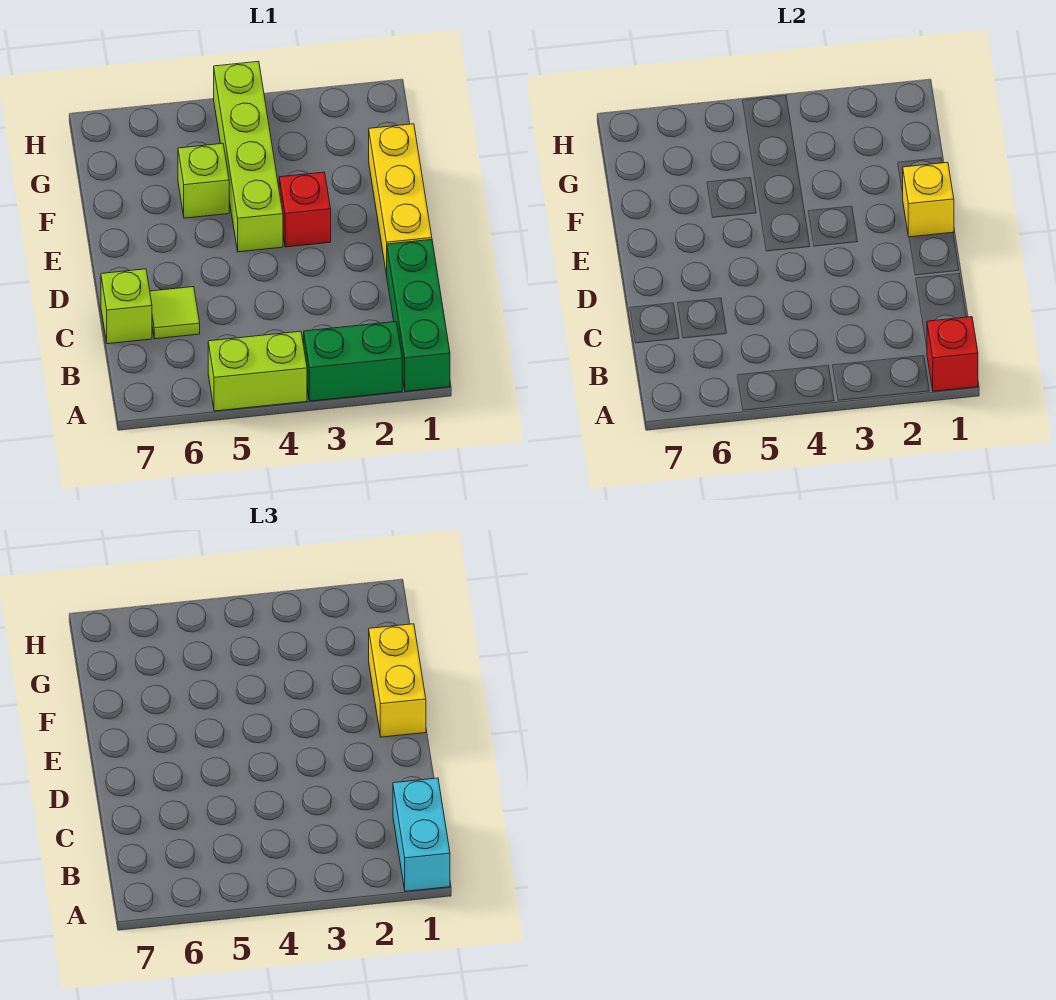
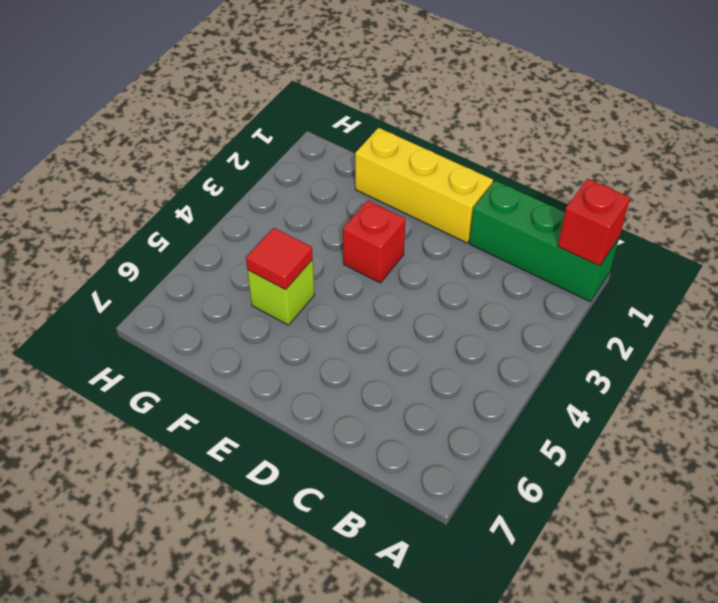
red 1x1 tile [246,228,313,289] -> none
none -> green 1x2 brick [304,322,402,401]
none -> lime 1x2 brick [208,331,307,411]
none -> lime 1x1 tile [150,287,200,339]

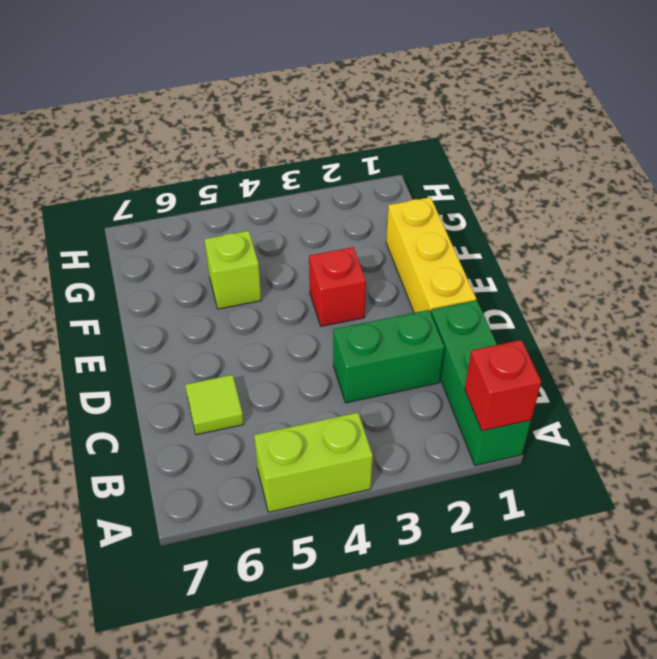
green 1x2 brick [333,310,444,403] -> green 1x2 brick moved to [304,322,402,401]
none -> lime 1x1 brick [101,269,152,344]
none -> lime 1x4 brick [214,61,283,252]
none -> yellow 1x1 brick [903,162,954,237]

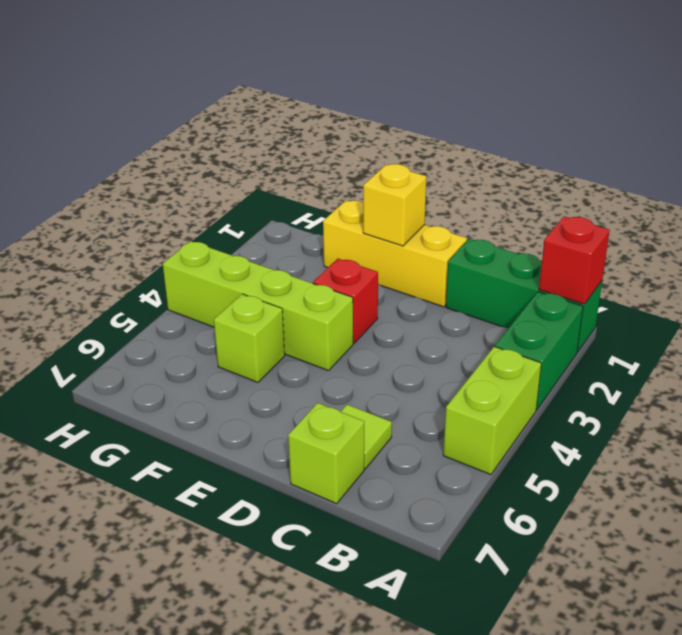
none -> cyan 1x2 brick [393,778,450,891]
none -> yellow 1x2 brick [369,624,426,737]

